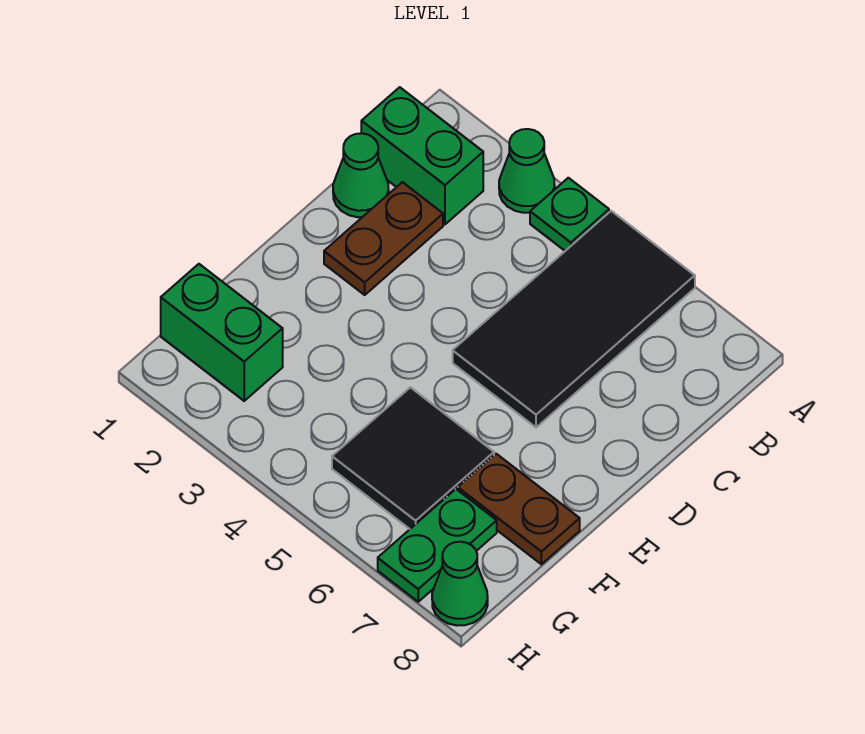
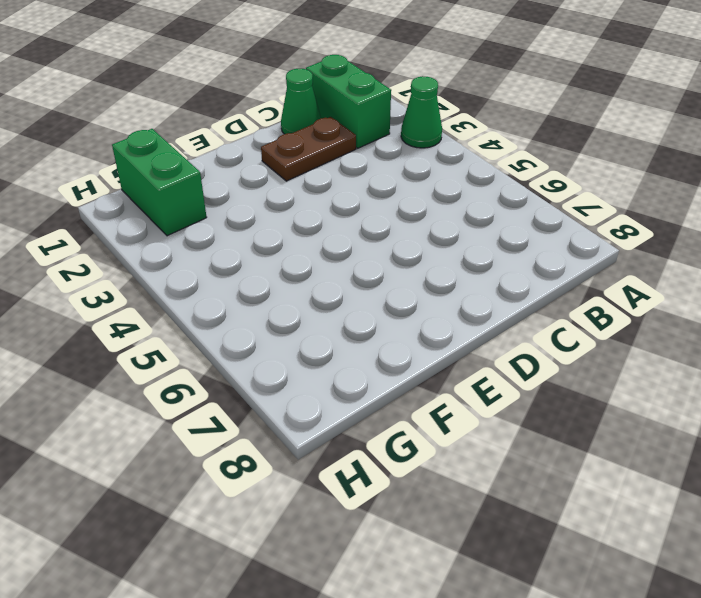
none -> green 1x1 plate [530,178,609,251]
none -> black 2x4 tile [453,211,695,427]

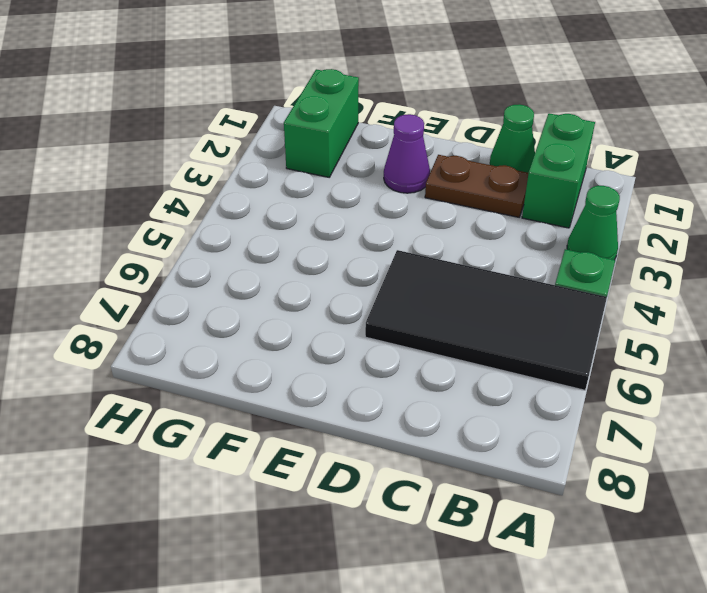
purple 1x1 cone [384,114,430,193] -> none
none -> black 2x2 tile [332,387,494,529]
none -> brown 1x2 plate [458,454,580,564]

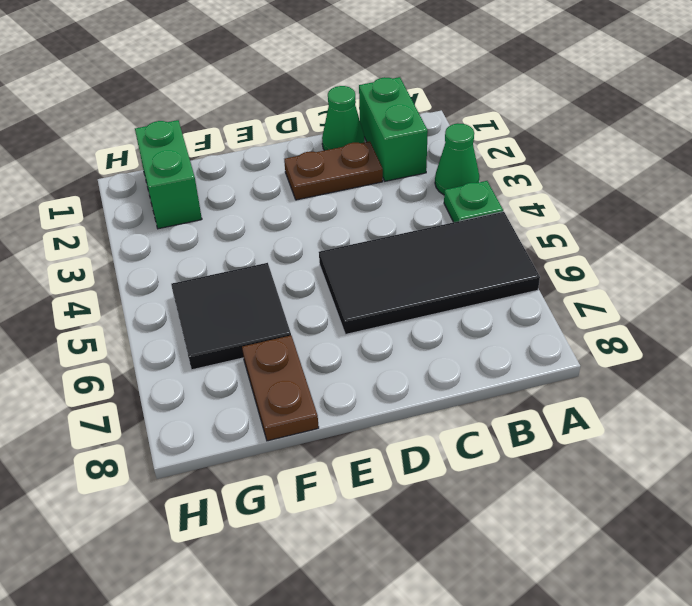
none -> green 1x2 plate [378,489,497,602]
none -> green 1x1 cone [432,542,488,625]

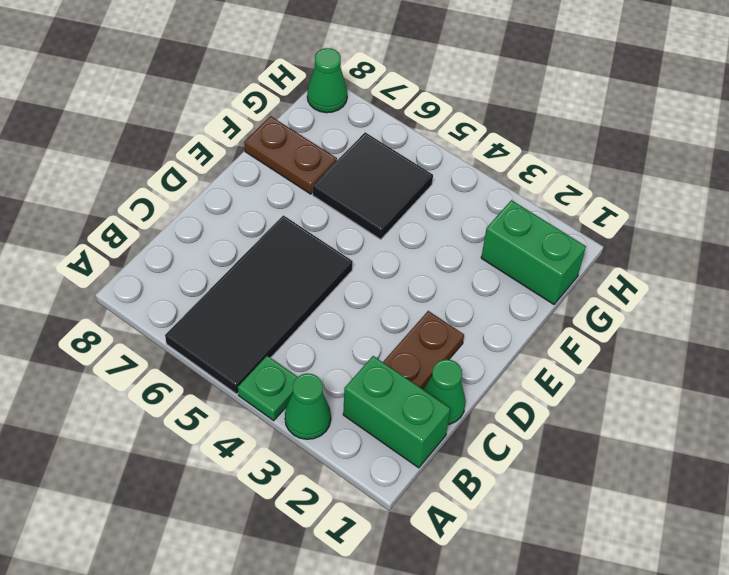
none -> green 1x2 plate [378,489,497,602]

